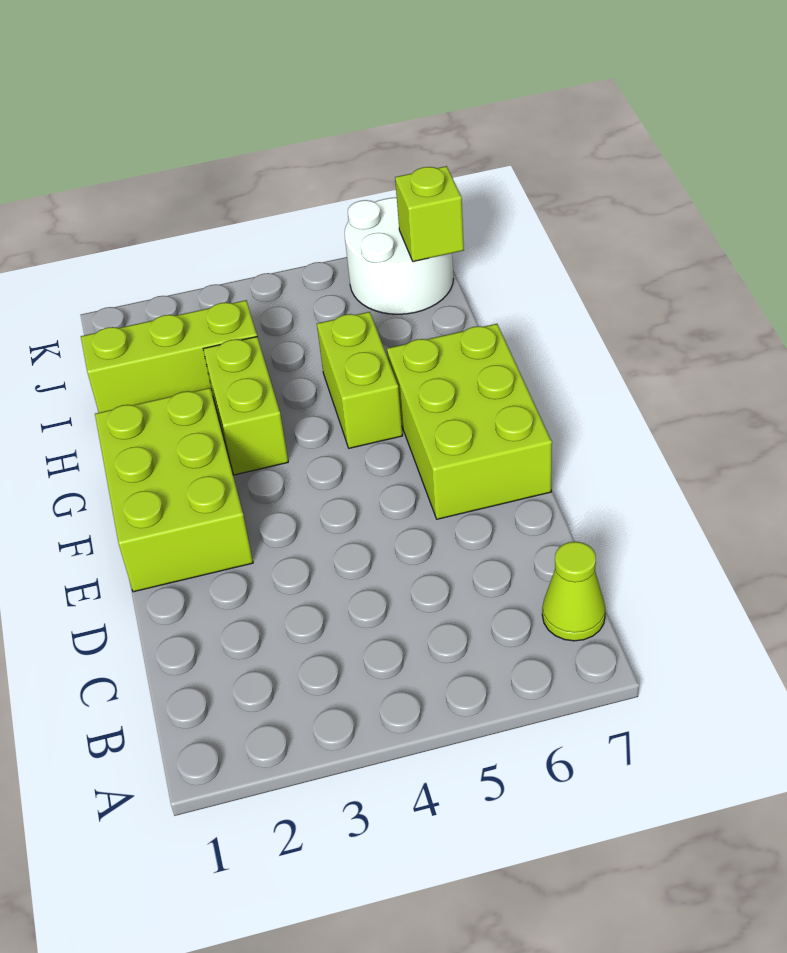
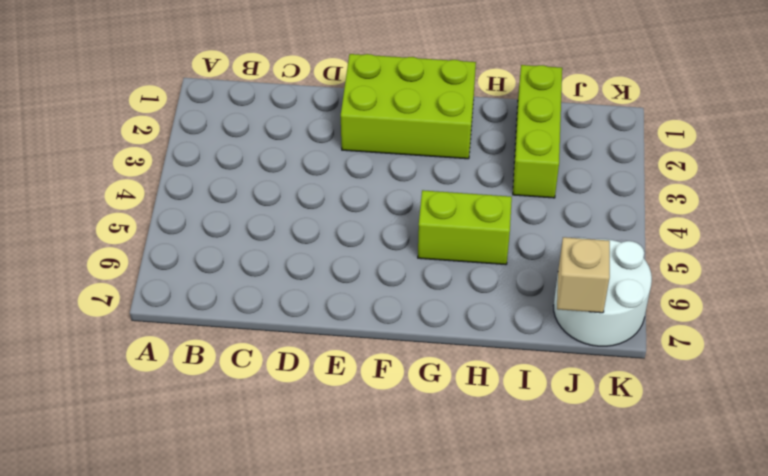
tan 1x1 brick [557,237,610,313] -> lime 1x1 brick [395,166,464,262]
none -> lime 1x1 cone [542,542,605,641]
none -> lime 2x3 brick [387,324,552,519]

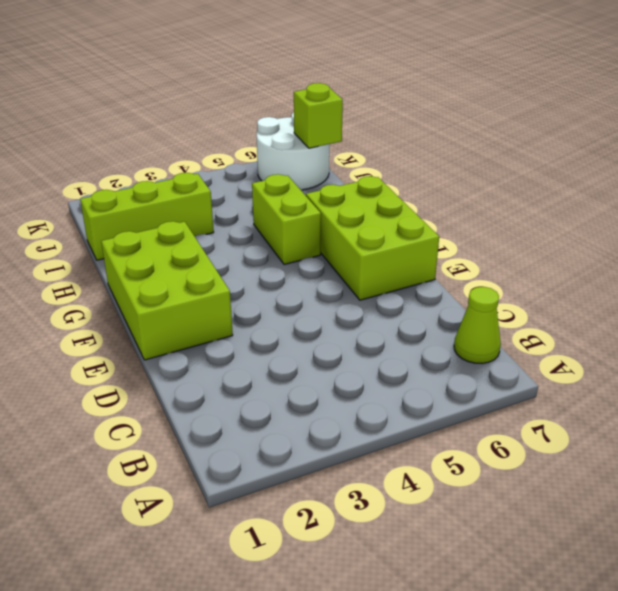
none -> lime 1x2 brick [203,337,288,475]

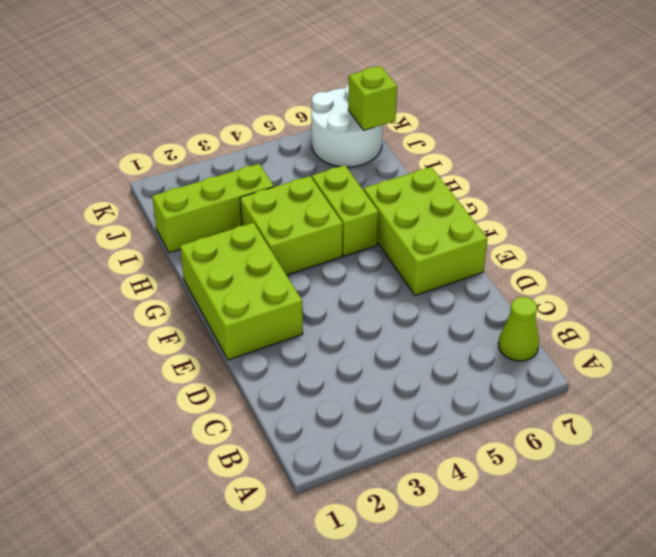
lime 2x2 brick [240,176,343,275] -> lime 1x2 brick [203,337,288,475]

